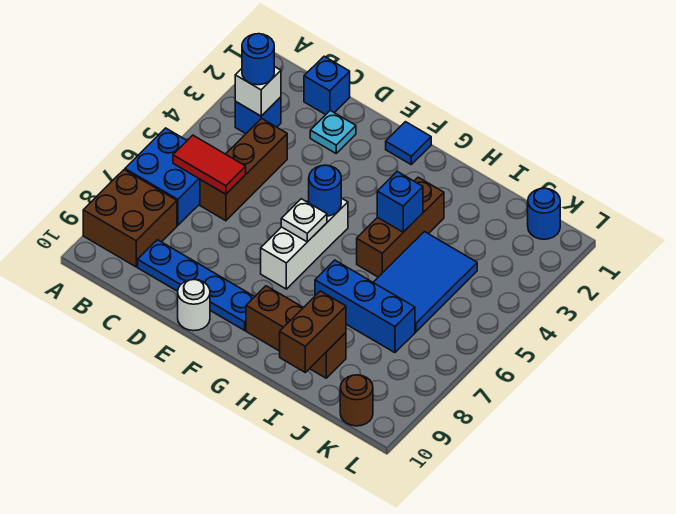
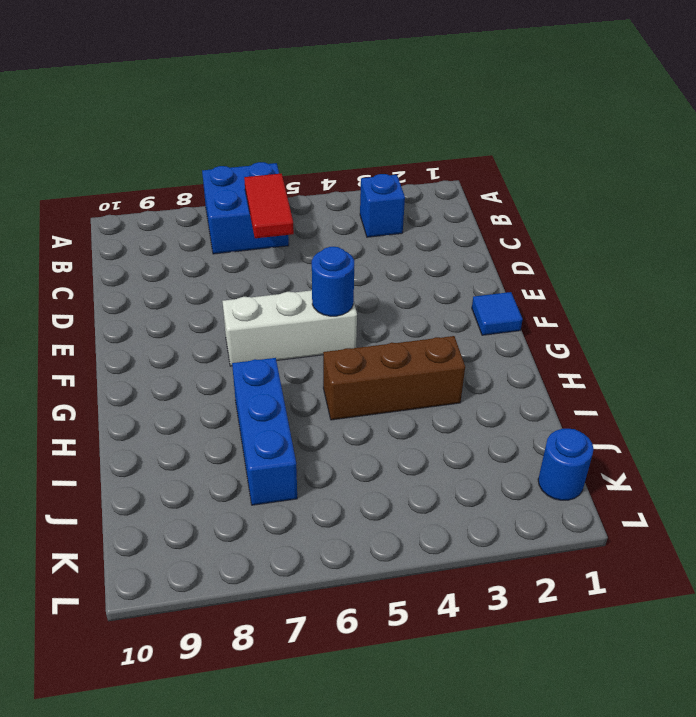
none -> brown 2x2 brick [83,170,177,267]
none -> blue 1x1 brick [304,56,350,115]
none -> brown 1x3 brick [200,118,287,221]

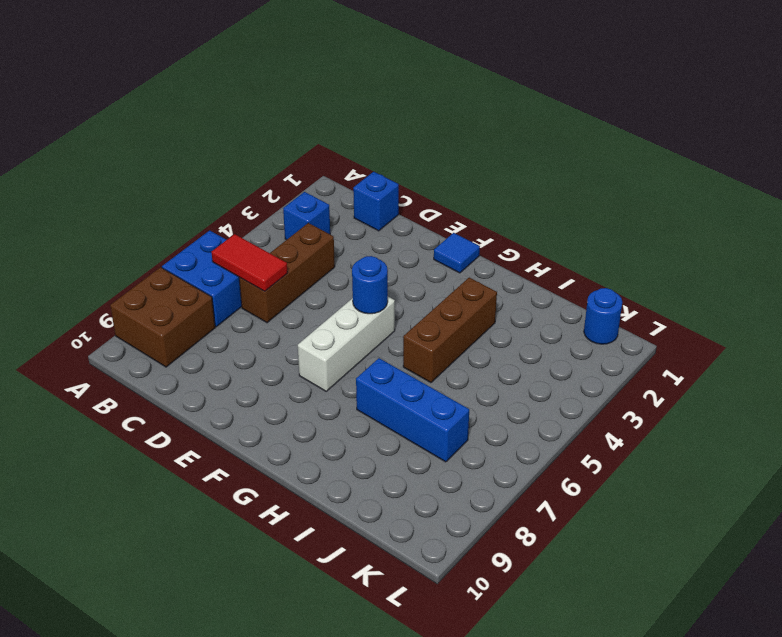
none -> blue 1x4 plate [138,240,254,330]
none -> cyan 1x1 plate [310,111,356,153]
none -> white 1x1 round brick [178,280,210,331]

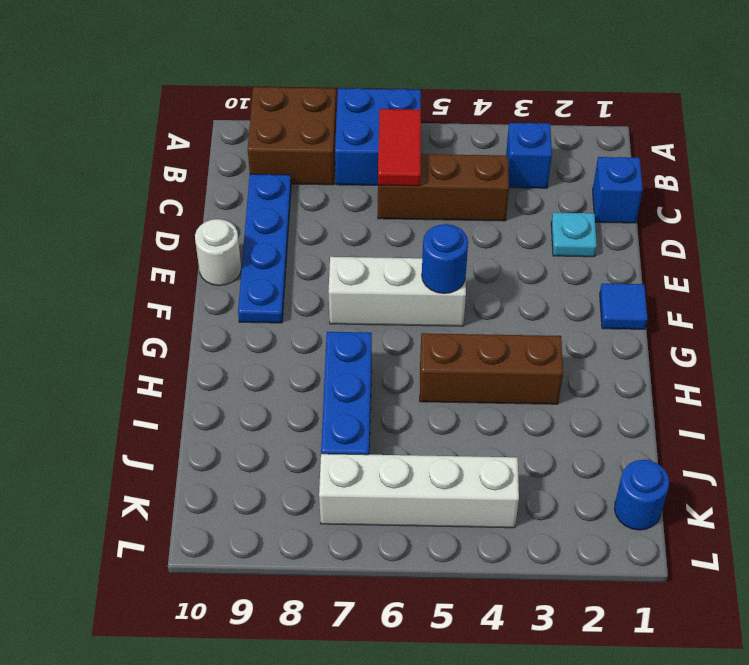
white 1x4 brick [319,454,519,528] -> none
none -> brown 1x3 brick [246,286,346,378]
none -> blue 2x3 tile [373,232,477,332]
none -> brown 1x1 round brick [340,375,373,426]

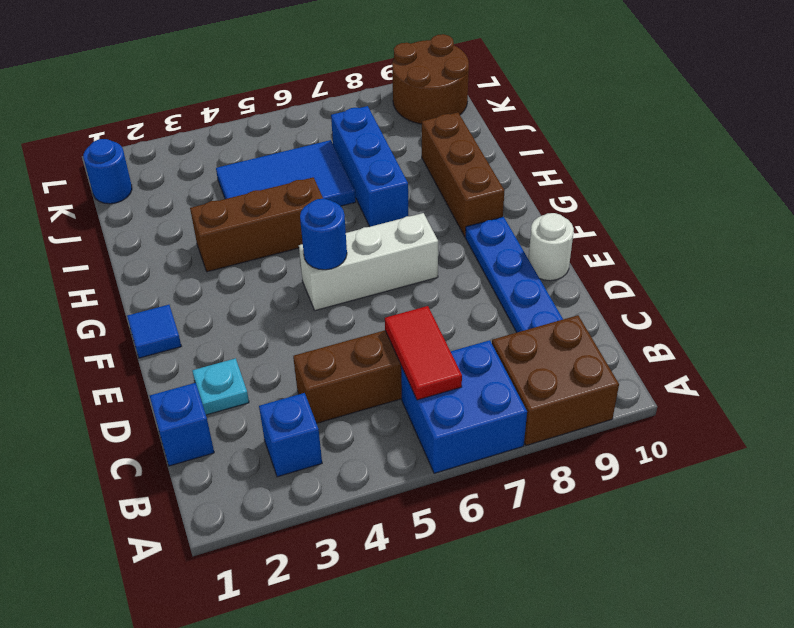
brown 2x2 round brick [392,34,469,124] -> brown 1x1 round brick [340,375,373,426]
none -> white 1x1 brick [235,66,281,116]
none -> white 1x1 plate [281,199,327,242]
none -> blue 1x1 brick [377,172,423,232]

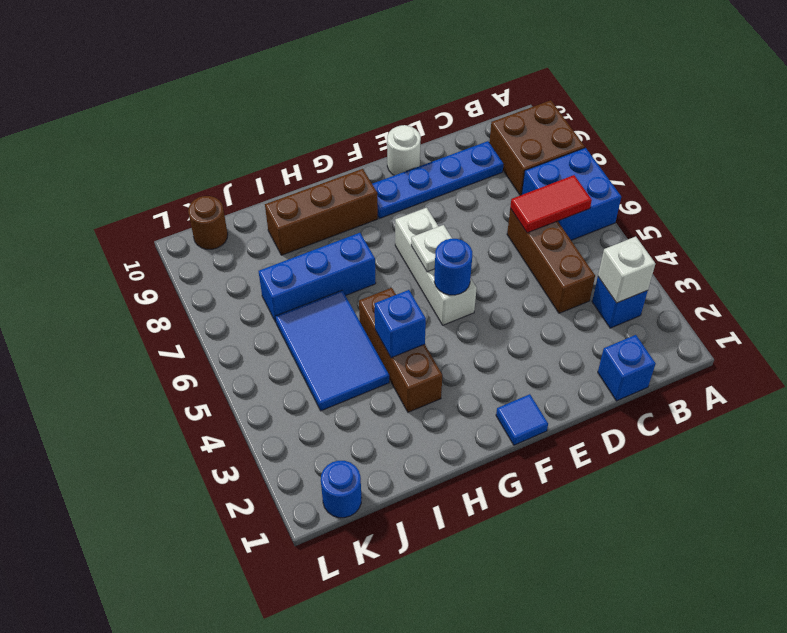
none -> cyan 1x1 plate [310,111,356,153]
none -> brown 1x2 brick [280,291,346,372]
none -> blue 1x1 round brick [242,34,274,85]

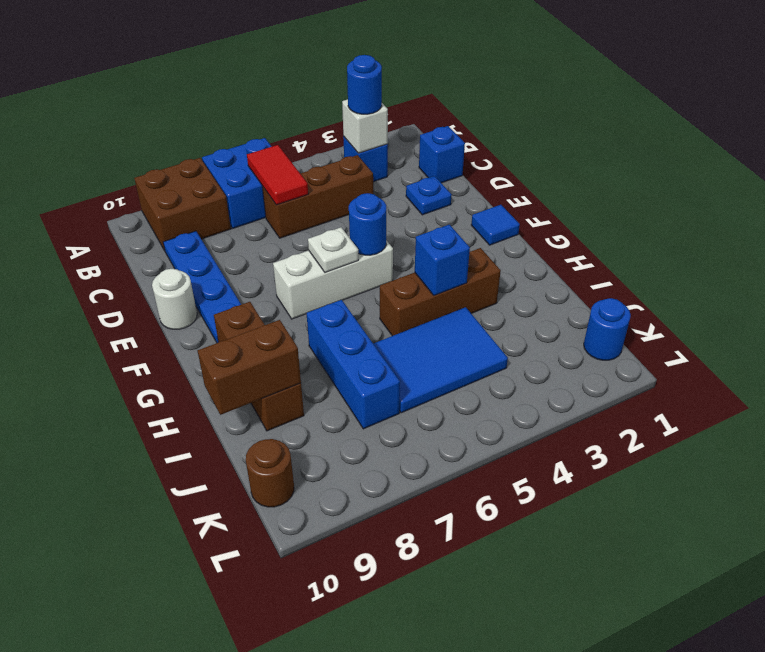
blue 1x1 plate [406,176,452,215] -> cyan 1x1 plate [310,111,356,153]

